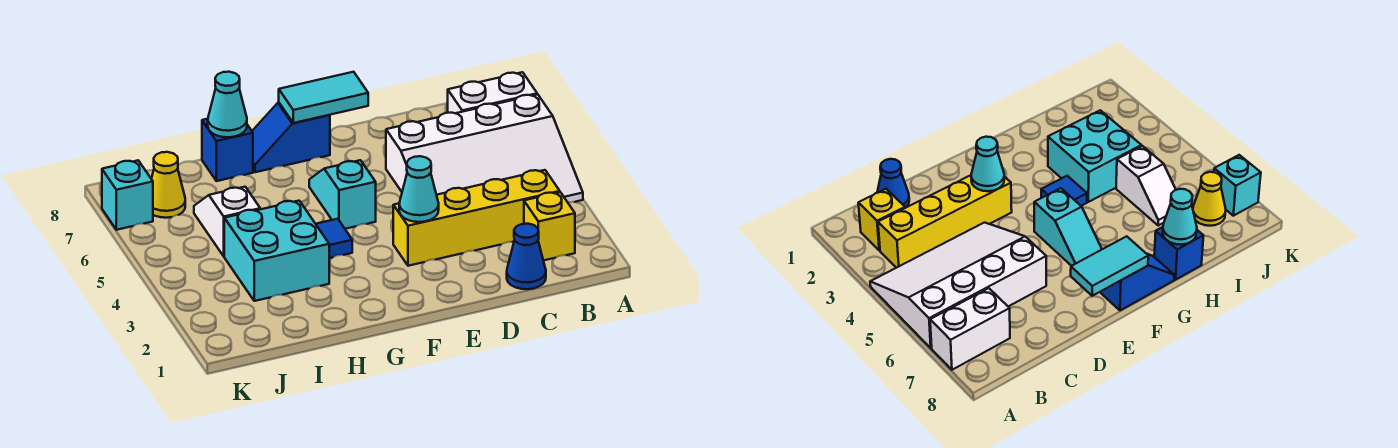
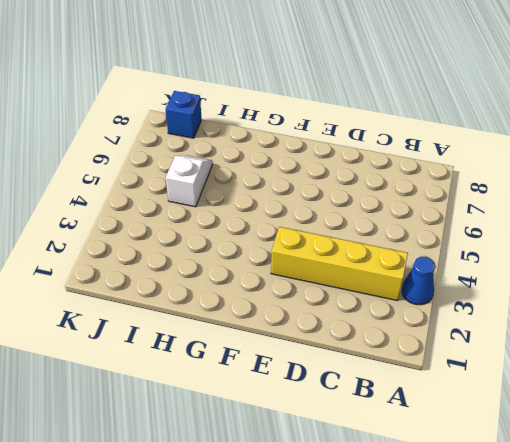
blue 1x1 cone [402,257,435,305] -> blue 1x1 cone moved to [507,224,546,289]
blue 1x1 brick [165,91,202,138] -> blue 1x1 brick moved to [202,119,253,181]
none -> white 3x4 slope [386,94,583,202]
none -> white 1x2 brick [447,72,537,113]
none -> yellow 1x1 brick [524,192,575,261]

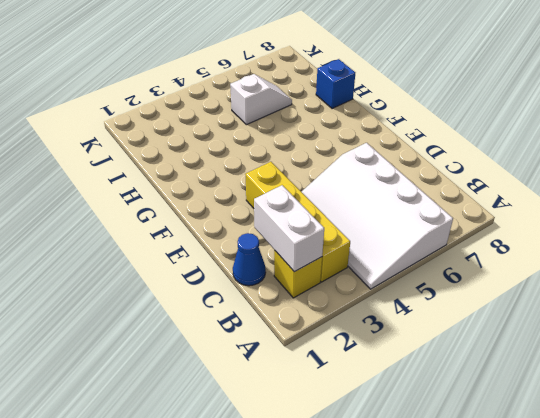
white 1x2 brick [254,185,324,272] -> white 1x2 brick moved to [447,72,537,113]
none -> cyan 1x2 slope [309,160,376,229]
none -> blue 1x2 slope [252,102,330,172]
none -> blue 1x1 tile [316,219,352,258]

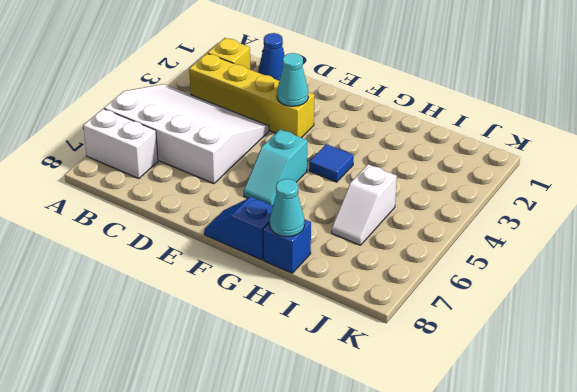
blue 1x2 slope [204,197,273,260] -> blue 1x2 slope turned to [252,102,330,172]
none -> cyan 2x2 brick [224,201,329,301]
none -> yellow 1x1 cone [151,152,185,218]
none -> cyan 1x1 brick [102,160,153,230]

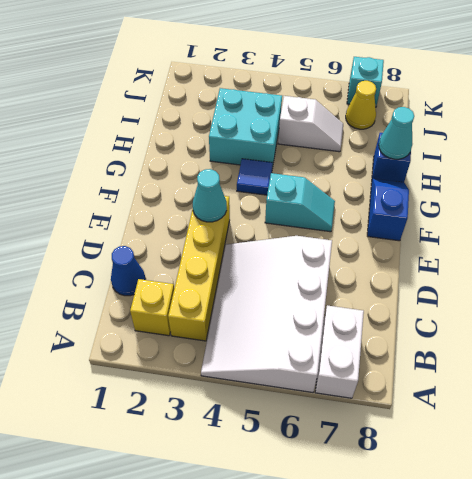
none -> cyan 1x2 tile [279,72,368,123]

